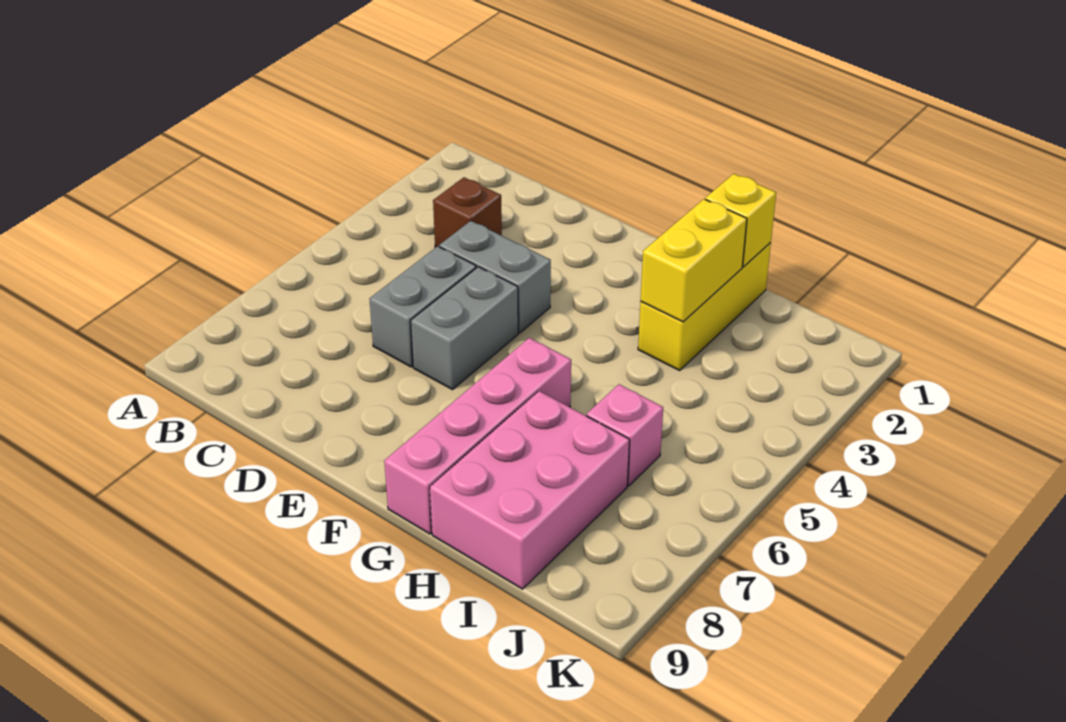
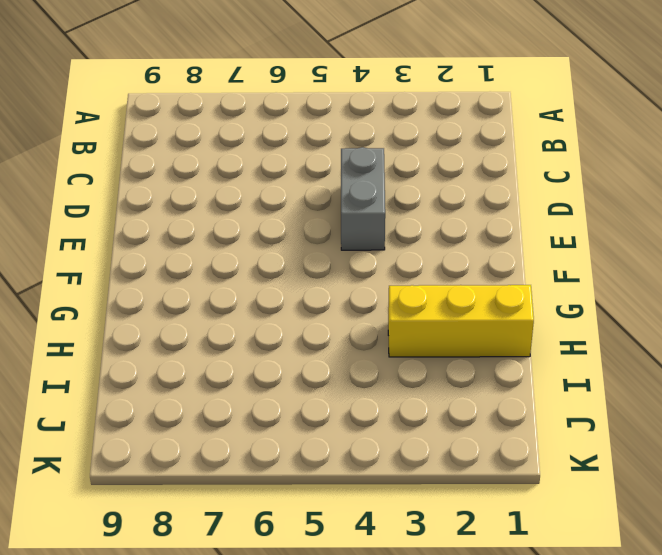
none -> brown 1x1 brick [433,177,502,248]
none -> grey 1x2 brick [370,246,476,367]

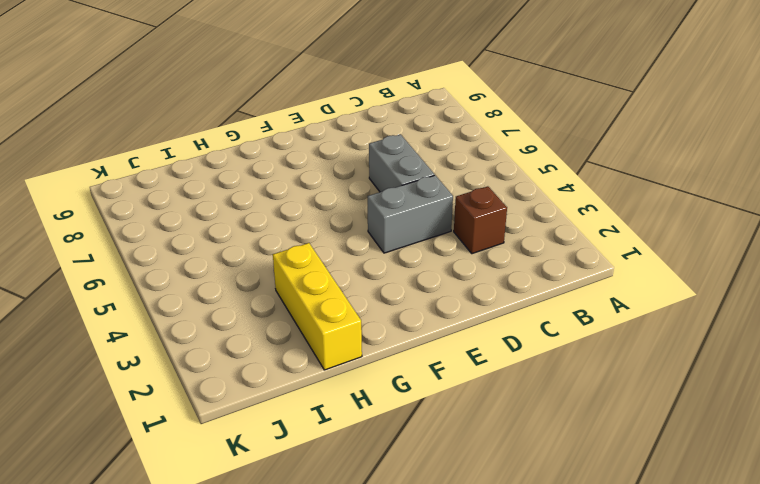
none -> grey 1x2 brick [411,267,518,390]
none -> pink 1x4 brick [384,338,571,534]

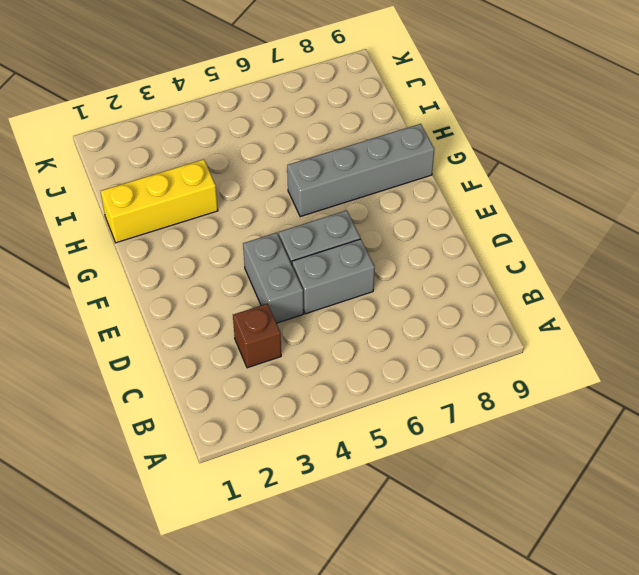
grey 1x4 brick [287,124,434,217] -> pink 1x4 brick [384,338,571,534]
none -> pink 2x3 brick [430,391,630,589]
none -> pink 1x1 brick [586,384,663,486]

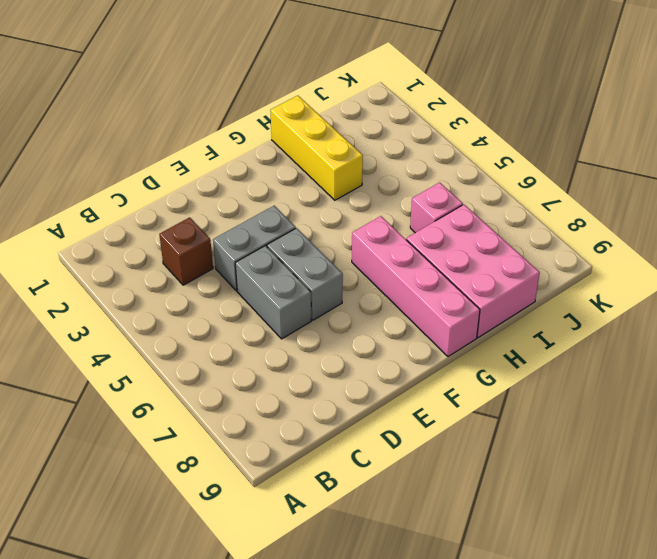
none -> yellow 1x1 brick [705,174,776,267]
none -> yellow 1x2 brick [641,199,747,322]

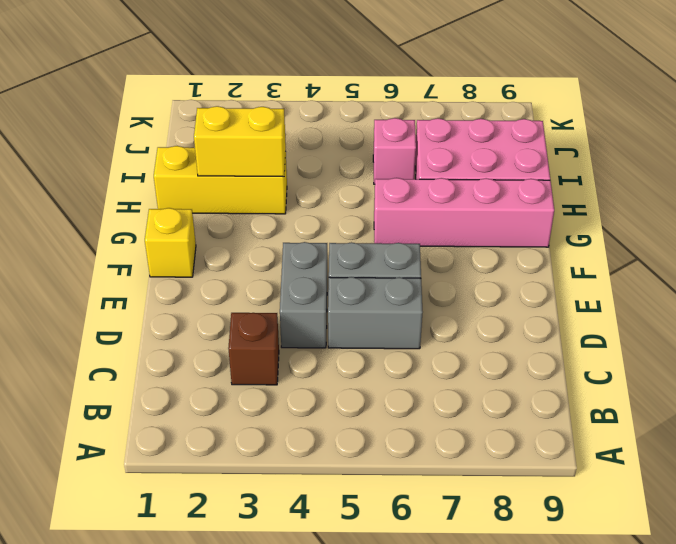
yellow 1x1 brick [145,208,196,277] -> yellow 1x1 brick moved to [705,174,776,267]

